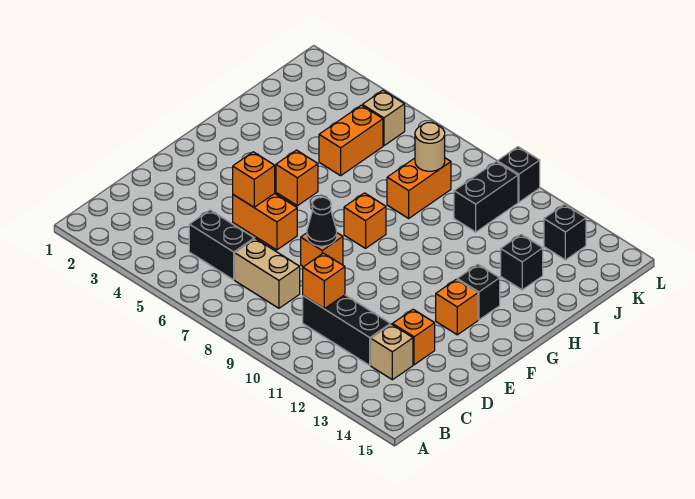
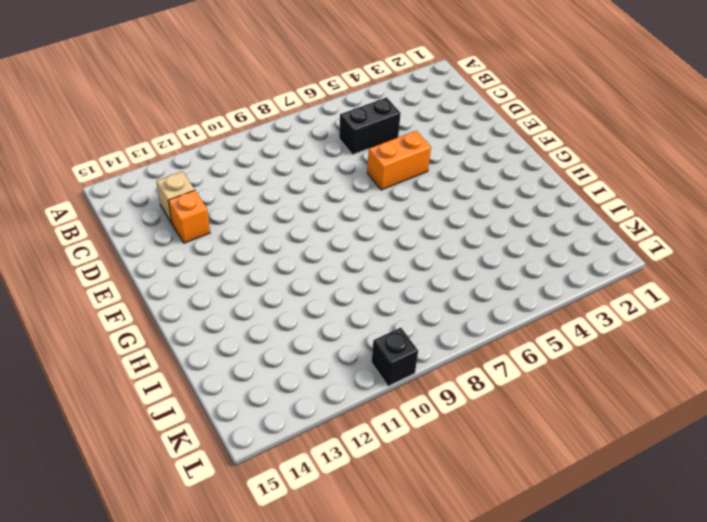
none -> tan 1x2 brick [235,239,300,308]
none -> black 1x3 brick [303,295,390,365]
none -> orange 1x1 brick [301,233,343,267]

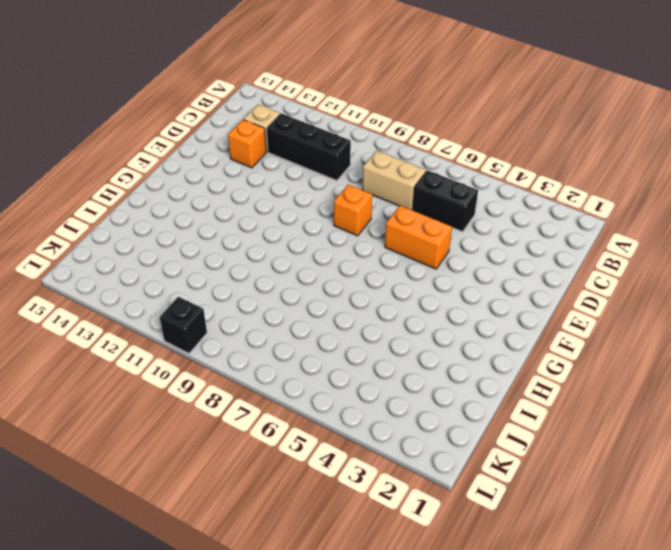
none -> orange 1x1 brick [436,279,478,335]
none -> orange 1x1 brick [276,150,318,206]
none -> orange 1x1 brick [344,193,386,248]

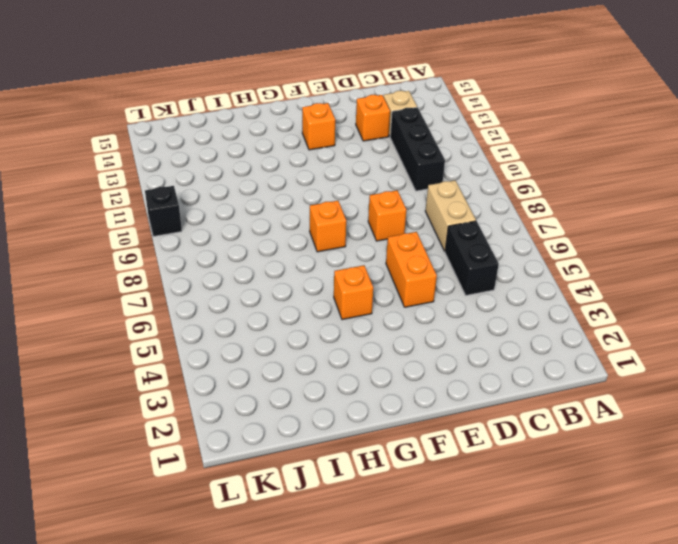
none -> black 1x1 brick [457,265,500,320]
none -> orange 1x2 brick [319,105,383,176]
none -> orange 1x2 brick [387,158,451,218]

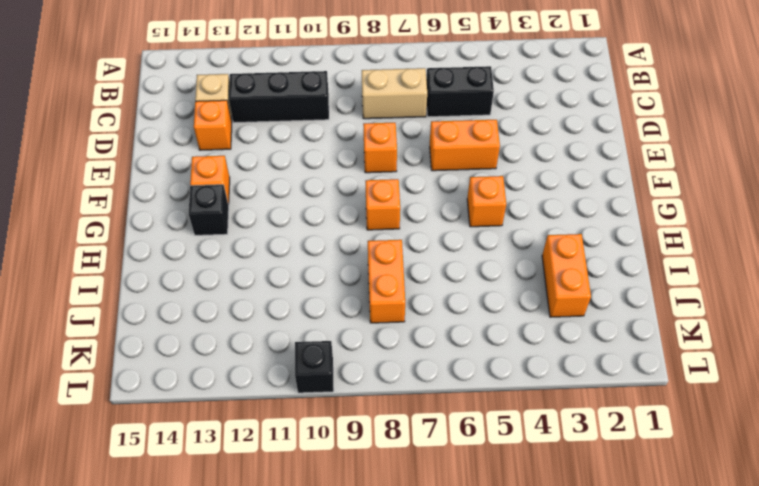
orange 1x2 brick [542,234,591,317] -> orange 1x2 brick moved to [319,105,383,176]
none -> black 1x1 brick [501,234,543,290]
none -> black 1x2 brick [454,162,518,232]
none -> tan 1x1 brick [362,90,405,146]

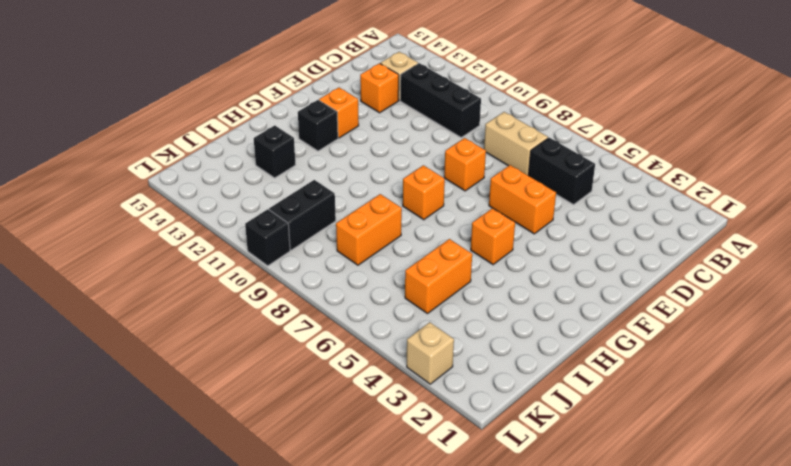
tan 1x1 brick [407,322,454,384] -> tan 1x1 brick moved to [362,90,405,146]
none -> black 1x1 brick [544,205,586,260]
none -> orange 1x1 brick [303,253,345,309]
none -> orange 1x1 brick [233,152,275,207]

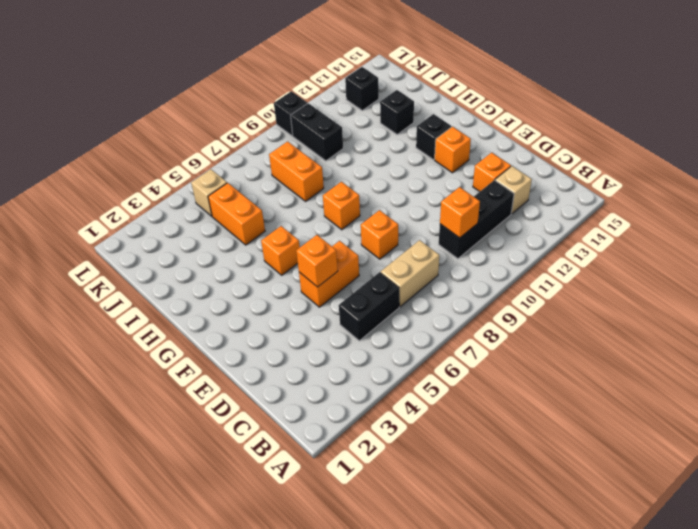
none -> black 1x1 cone [307,197,337,246]
none -> tan 1x1 round brick [415,123,445,171]

